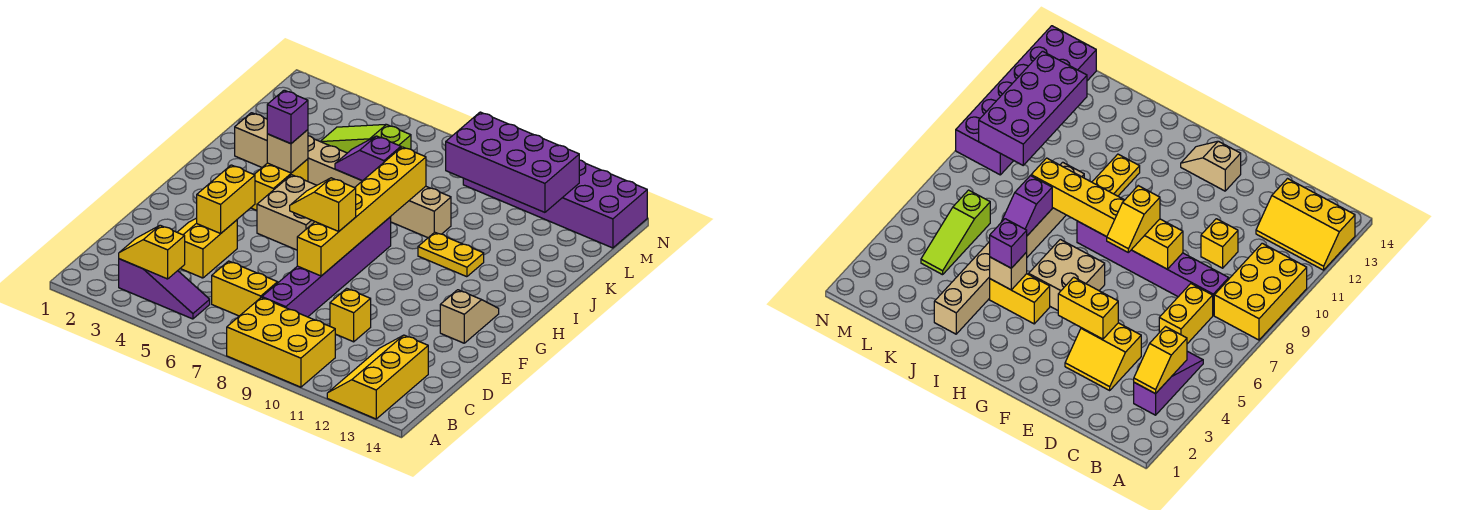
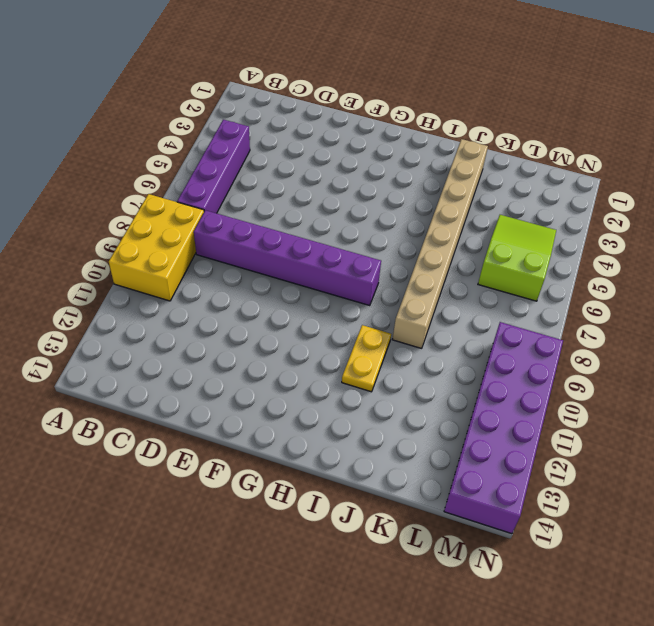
purple 1x4 brick [177,120,250,213] -> purple 1x3 slope [119,259,210,319]
lime 2x3 slope [478,215,556,301] -> lime 1x3 slope [320,124,411,153]
none -> yellow 2x3 slope [327,335,428,419]
none -> yellow 1x2 brick [212,261,278,316]
none -> yellow 2x2 slope [177,218,237,278]

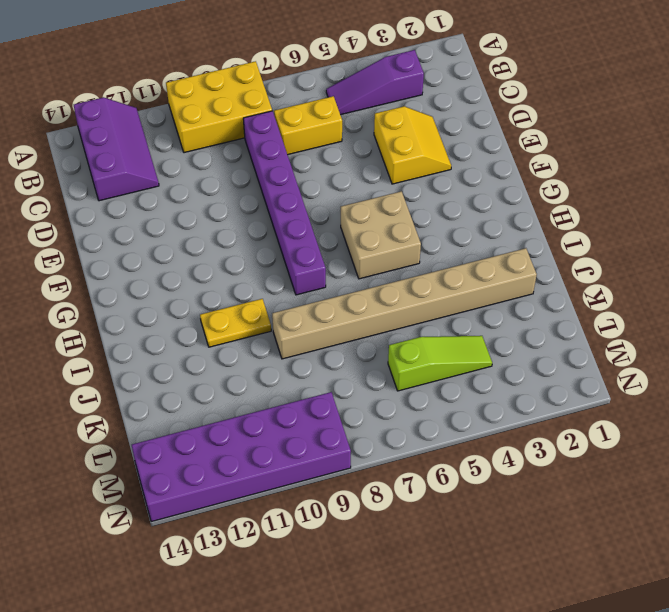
purple 2x3 slope [74,97,159,201] -> yellow 2x3 slope [327,335,428,419]
none -> yellow 1x1 brick [330,288,371,342]
none -> tan 1x2 slope [440,290,499,343]
none -> yellow 1x2 brick [251,159,308,210]

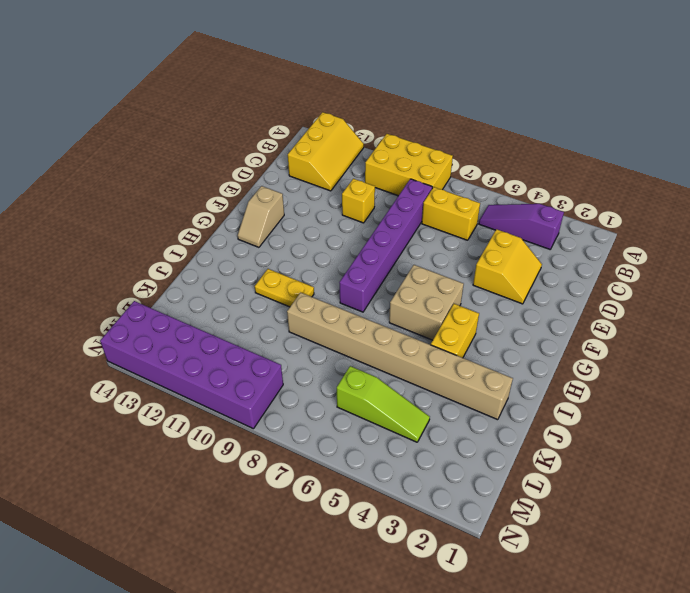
none -> yellow 1x2 slope [119,225,185,279]
none -> yellow 1x2 brick [197,165,255,234]
none -> yellow 1x6 brick [297,147,426,276]

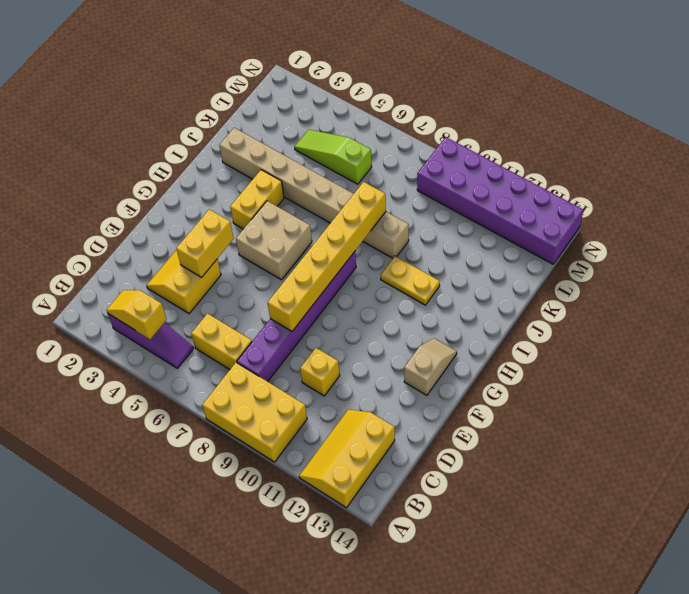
none -> tan 1x1 brick [267,130,308,173]
none -> purple 1x2 slope [335,136,401,181]
none -> purple 2x4 brick [446,112,579,212]

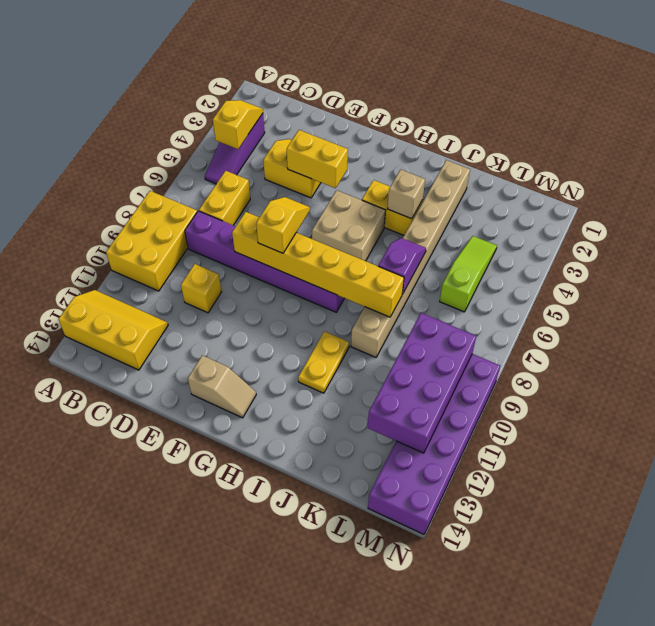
none -> purple 1x1 brick [267,90,308,144]

